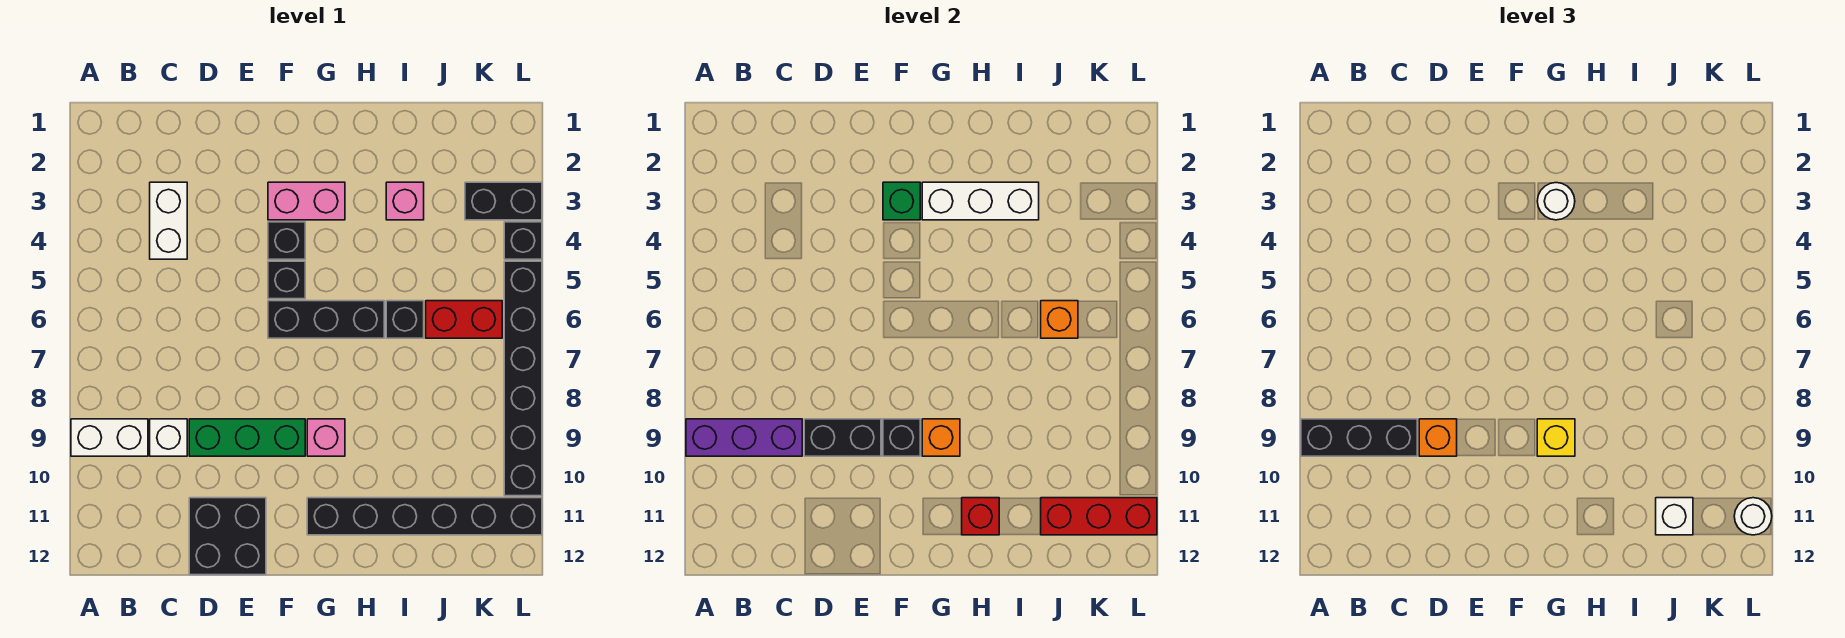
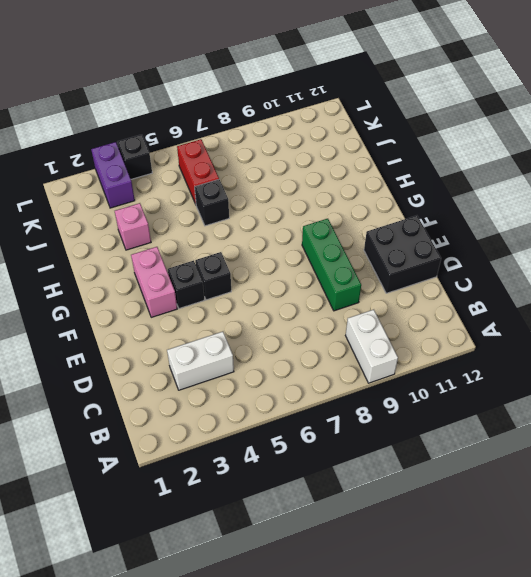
purple 1x2 brick [91,142,135,208] -> black 1x2 brick [465,182,542,220]
none -> white 1x1 brick [150,419,187,456]
none -> black 1x3 brick [268,301,384,338]
none -> pink 1x1 brick [307,419,345,456]
none -> black 1x6 brick [307,498,542,535]

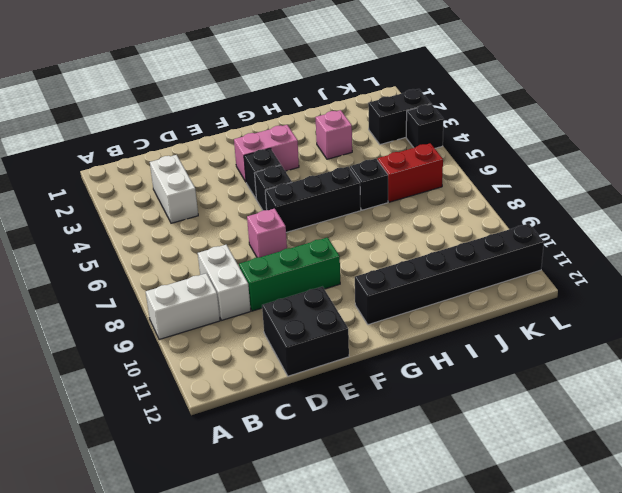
white 1x2 brick [198,245,251,320] -> white 1x1 brick [150,419,187,456]
pink 1x1 brick [247,209,287,257] -> pink 1x1 brick moved to [307,419,345,456]
none -> black 1x6 brick [504,261,542,496]
none -> purple 1x3 brick [686,419,802,456]
none -> black 1x2 brick [804,419,881,456]
none -> green 1x1 brick [883,182,920,220]

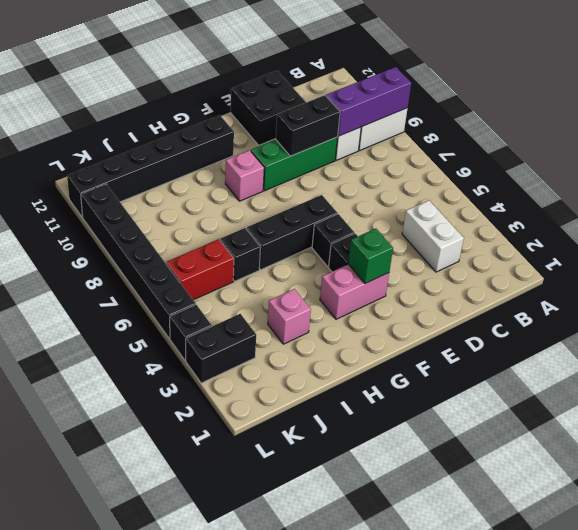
none -> black 1x1 brick [883,419,920,456]
none -> white 1x3 brick [922,182,1039,220]
none -> orange 1x1 brick [922,419,960,456]
none -> red 1x1 brick [962,498,999,535]

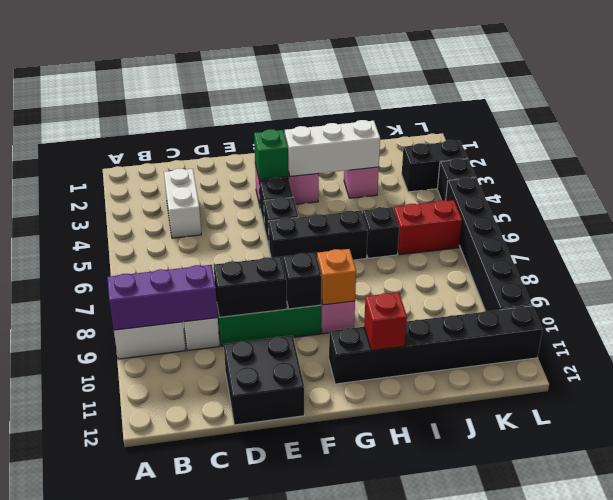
none -> orange 1x1 brick [1041,301,1078,338]
none -> red 1x3 brick [1041,498,1157,535]
none -> black 1x3 brick [1301,419,1417,456]
none -> orange 1x1 brick [1419,419,1457,456]

